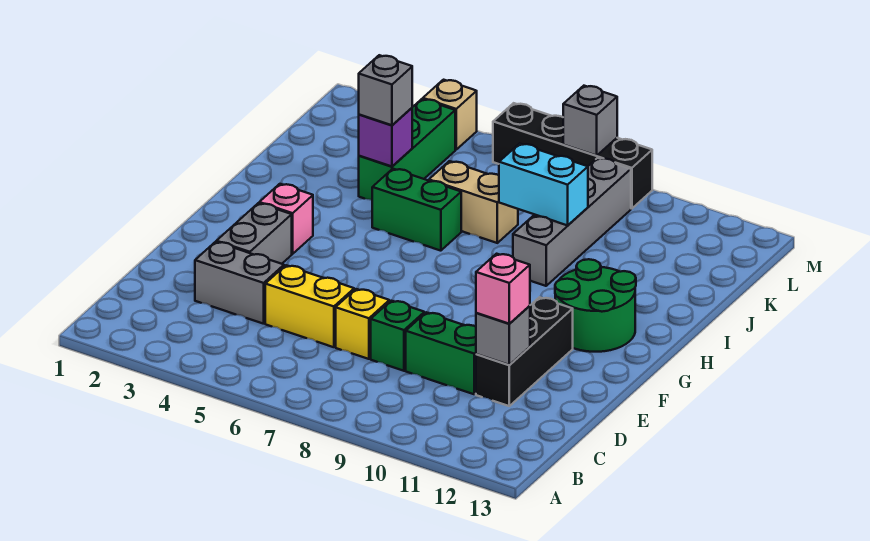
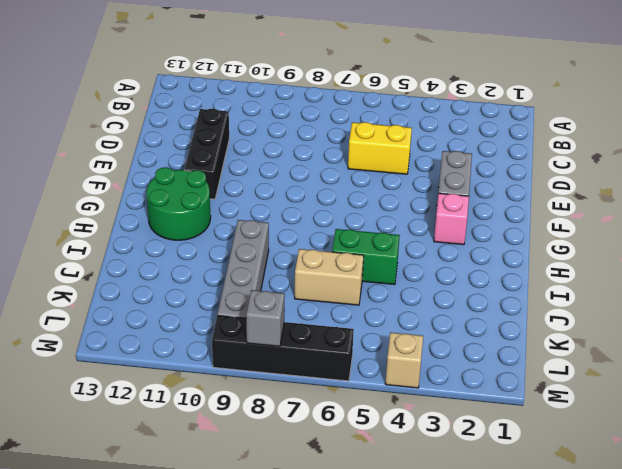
none -> grey 1x2 brick [195,242,284,324]
none -> yellow 1x1 brick [336,289,389,359]
none -> green 1x1 brick [371,301,424,371]

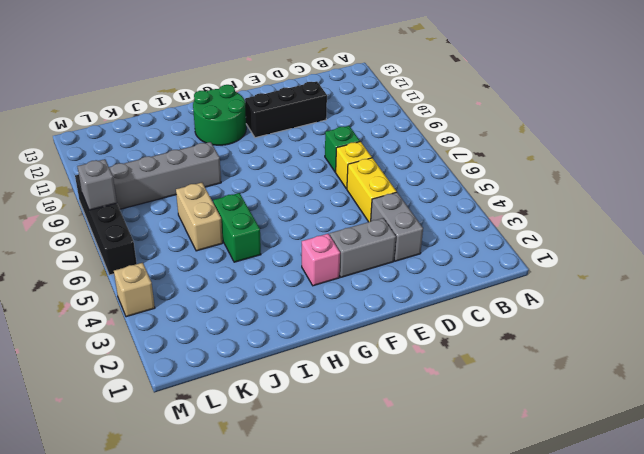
none -> green 1x2 brick [406,312,476,394]
none -> green 1x3 brick [359,99,455,200]
none -> grey 1x1 brick [476,306,530,365]

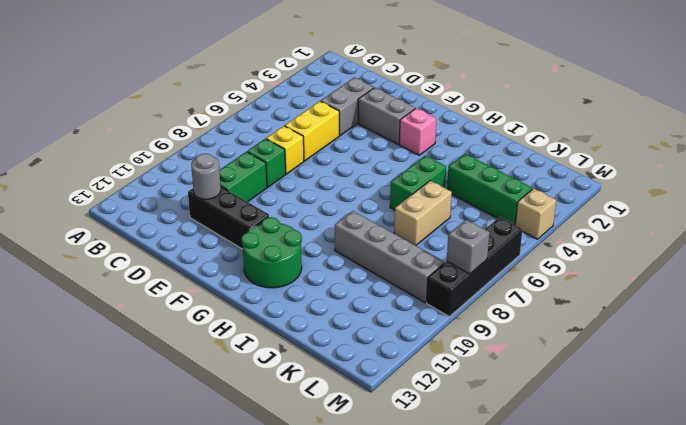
grey 1x1 round brick [191,154,221,199] -> grey 1x1 brick [476,306,530,365]
none -> purple 1x1 brick [359,108,412,166]
none -> cyan 1x2 brick [499,143,588,225]
none -> pink 1x1 brick [476,254,530,324]

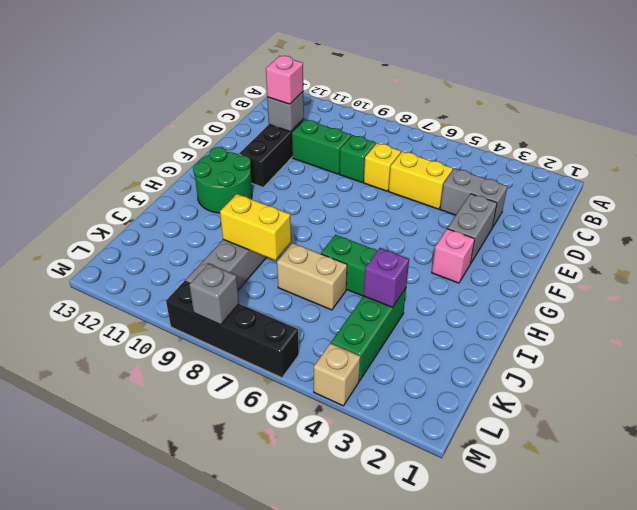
yellow 1x2 brick [220,194,291,260] -> cyan 1x2 brick [499,143,588,225]
none -> grey 1x1 brick [359,55,412,125]

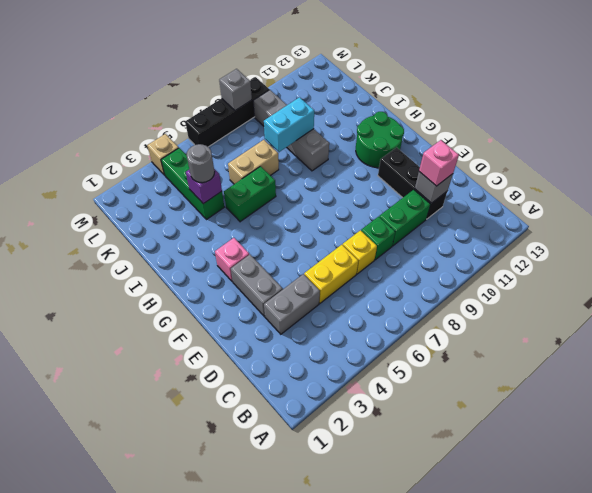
grey 1x1 round brick [187,144,214,183] -> grey 1x1 brick [359,55,412,125]

